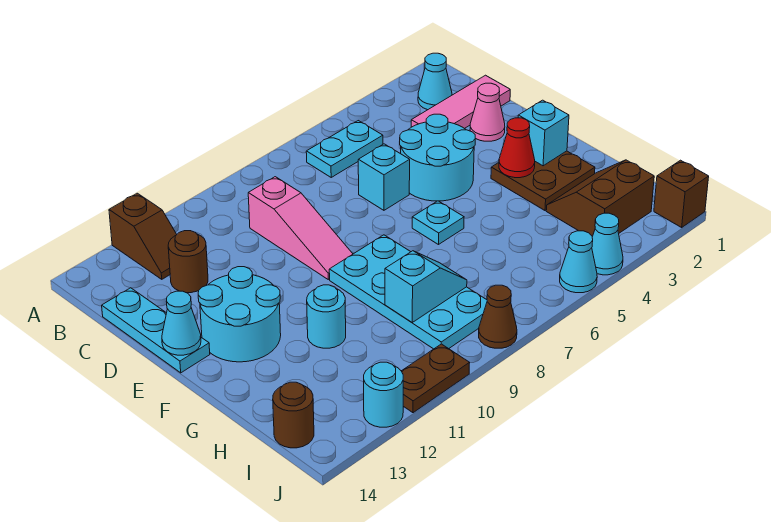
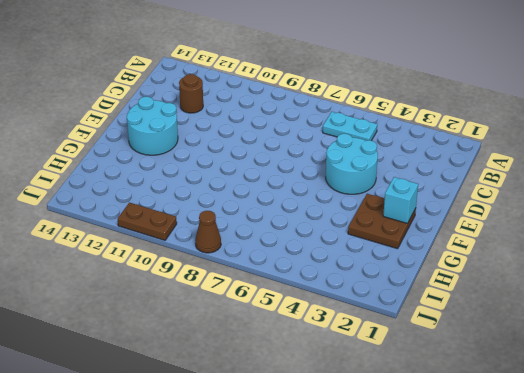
none -> brown 1x2 slope [109,193,177,279]
none -> cyan 1x1 cone [418,53,452,110]
none -> pink 1x3 tile [411,75,510,129]

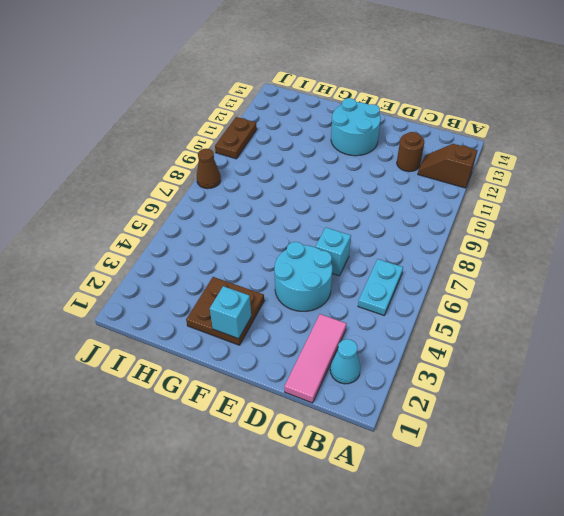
none -> pink 1x3 slope [248,177,353,279]
none -> cyan 1x3 plate [102,288,210,373]
none -> pink 1x1 cone [470,83,505,141]

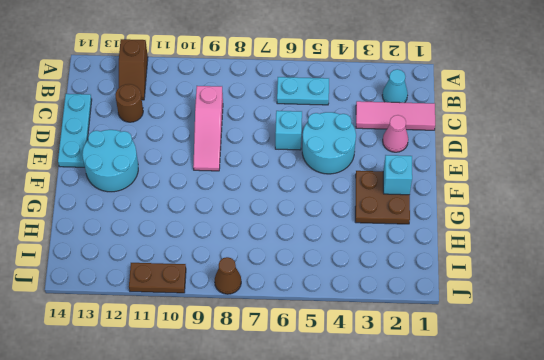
none -> cyan 1x1 plate [412,201,464,245]
none -> cyan 2x4 plate [329,235,487,349]
none -> cyan 1x1 round brick [307,285,346,348]

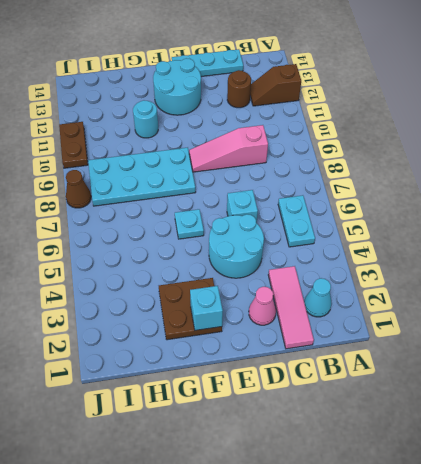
none -> brown 2x2 slope [546,160,654,236]
none -> brown 1x1 round brick [273,382,314,448]
none -> brown 1x1 brick [654,160,709,227]

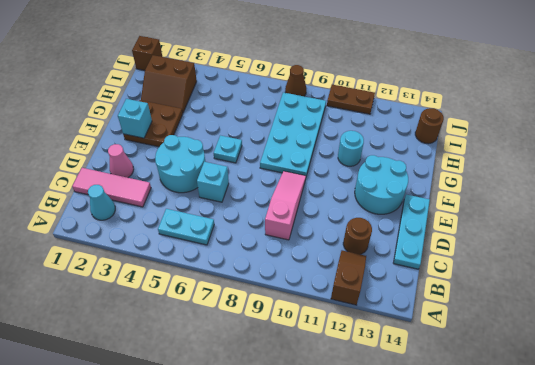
none -> cyan 1x1 cone [592,213,623,275]
none -> cyan 1x1 cone [560,231,597,293]
none -> cyan 1x1 round brick [364,362,403,427]

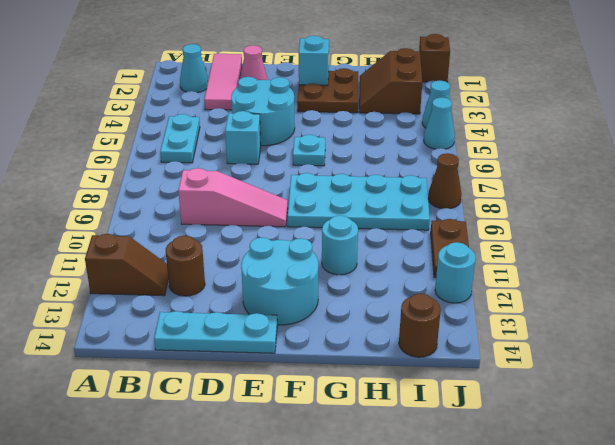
none -> cyan 1x1 cone [162,291,201,355]
none -> red 1x1 cone [499,118,535,178]
none -> cyan 1x2 slope [385,251,467,322]

